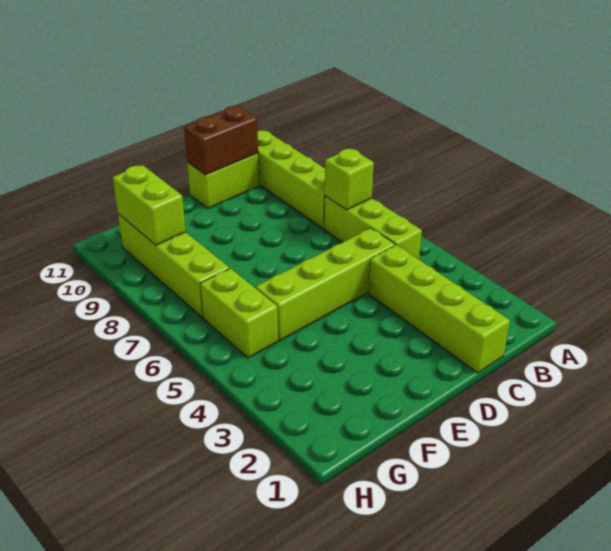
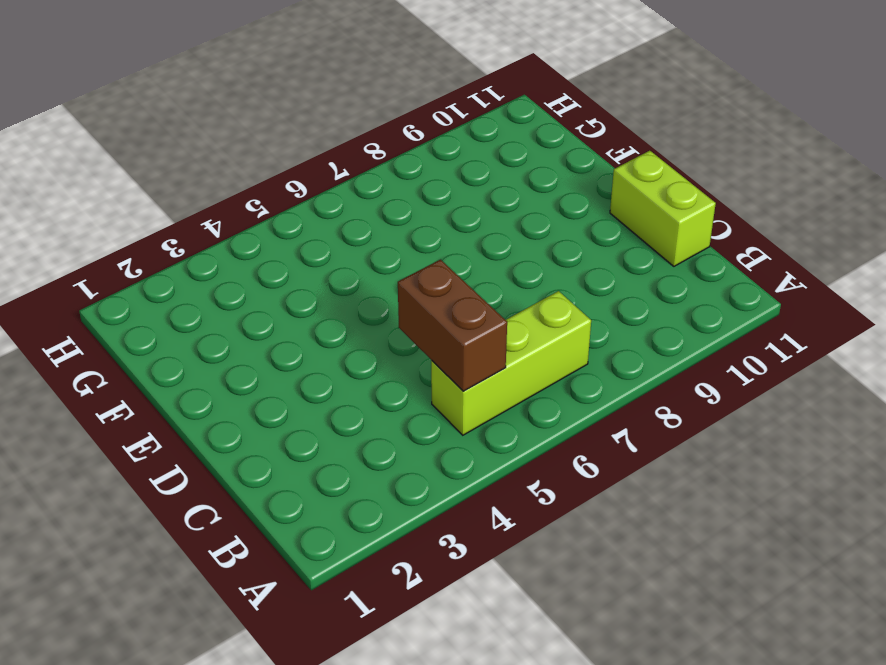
brown 1x2 brick [398,260,507,391] -> brown 1x2 brick moved to [184,106,258,175]
none -> lime 1x4 brick [257,130,325,229]
none -> lime 1x4 brick [368,245,510,373]

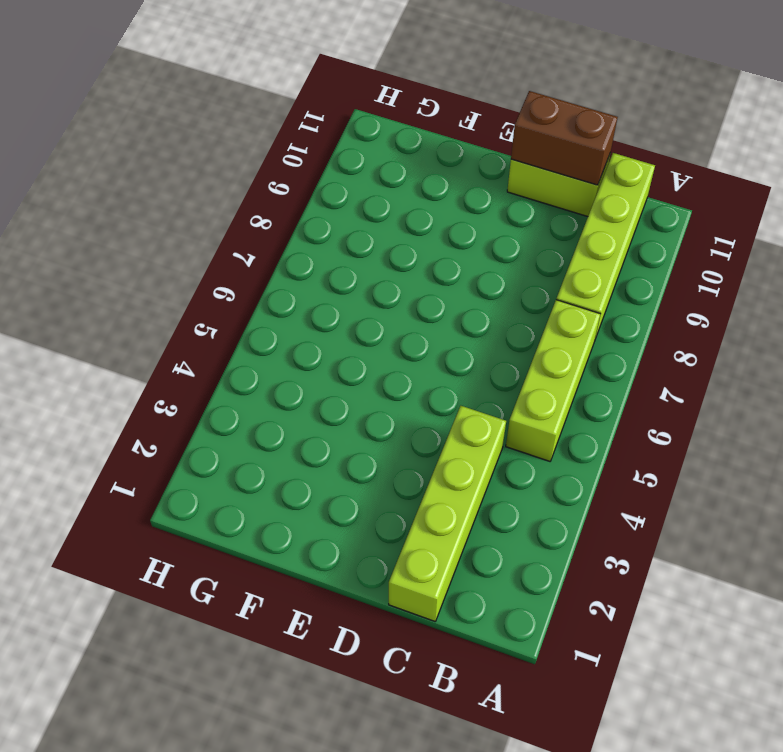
none -> lime 1x4 brick [256,228,395,341]
none -> lime 1x2 brick [200,268,278,358]

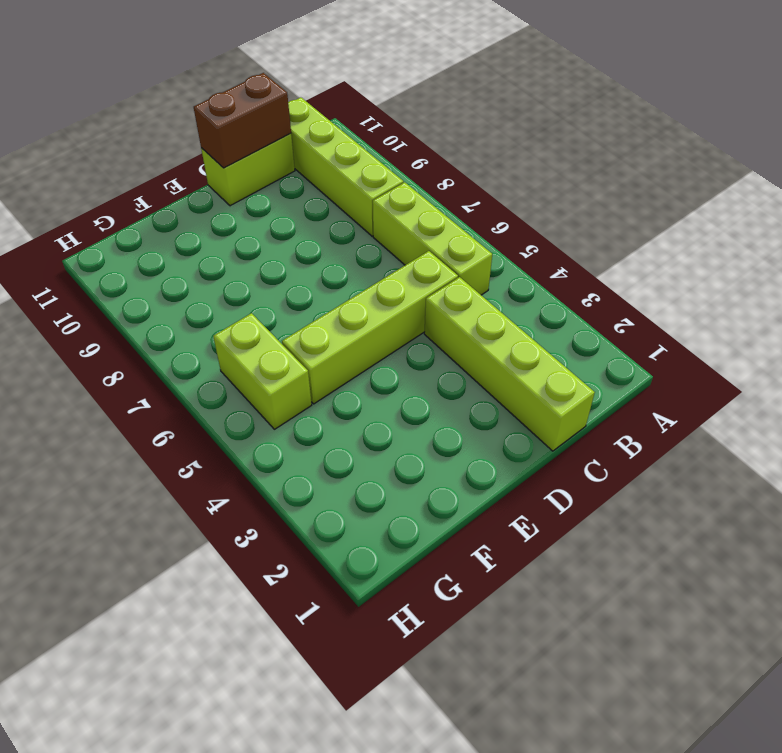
none -> lime 1x4 brick [118,214,229,317]
none -> lime 1x1 brick [325,148,374,210]

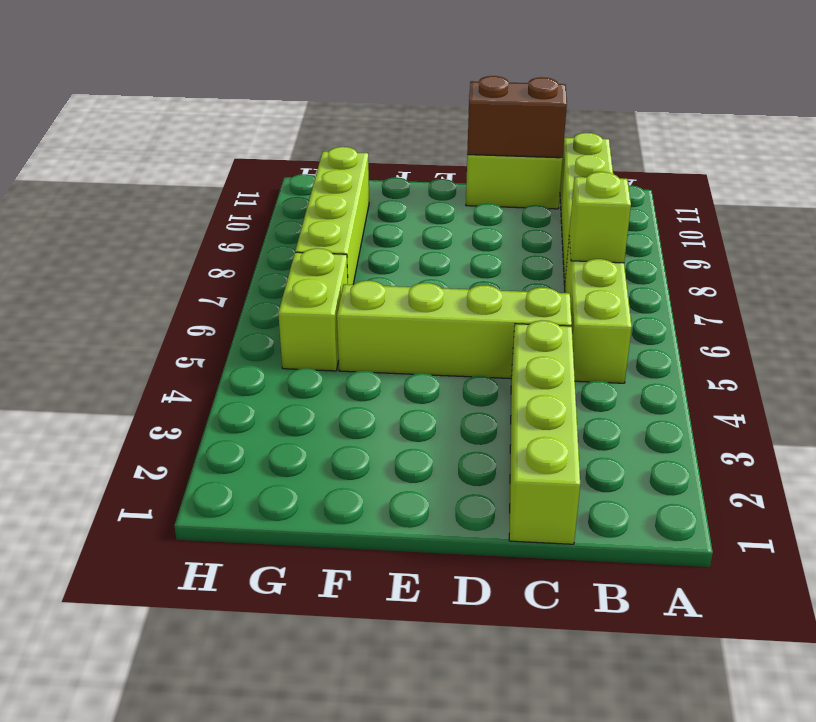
none -> lime 1x2 brick [112,165,186,245]

